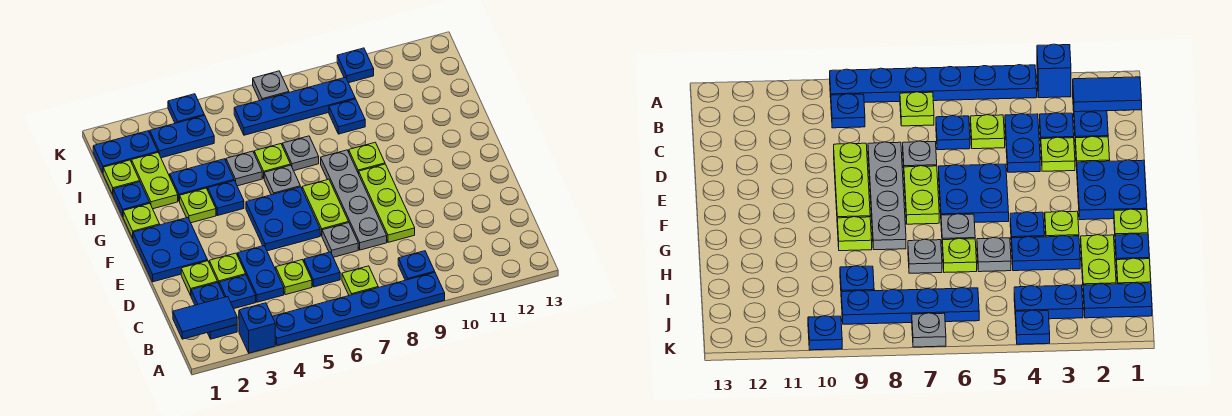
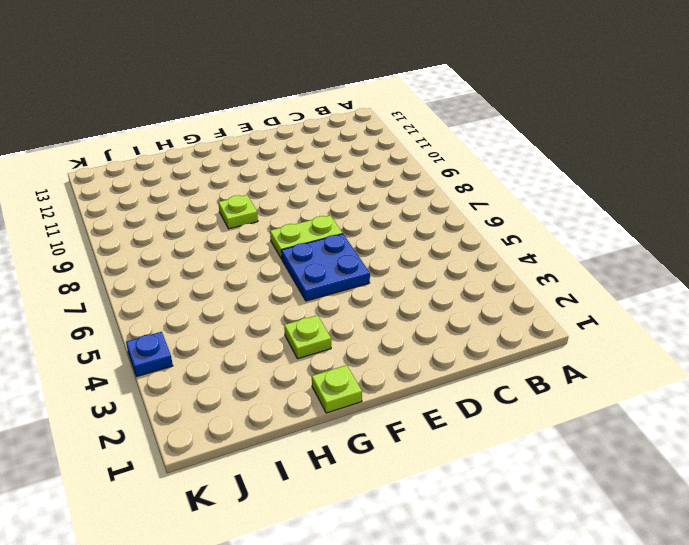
none -> blue 1x1 brick [239,303,275,353]
none -> blue 1x6 plate [272,272,445,346]
none -> blue 1x2 plate [191,282,237,339]
none -> lime 1x1 plate [342,266,378,295]

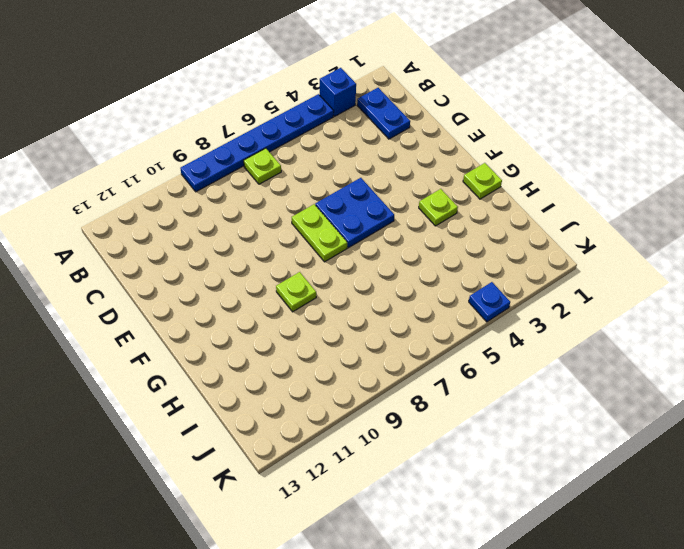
none -> blue 1x1 plate [398,251,435,280]
none -> blue 1x1 plate [219,275,256,309]
none -> blue 1x2 plate [238,246,284,302]
none -> lime 1x1 plate [276,260,312,295]

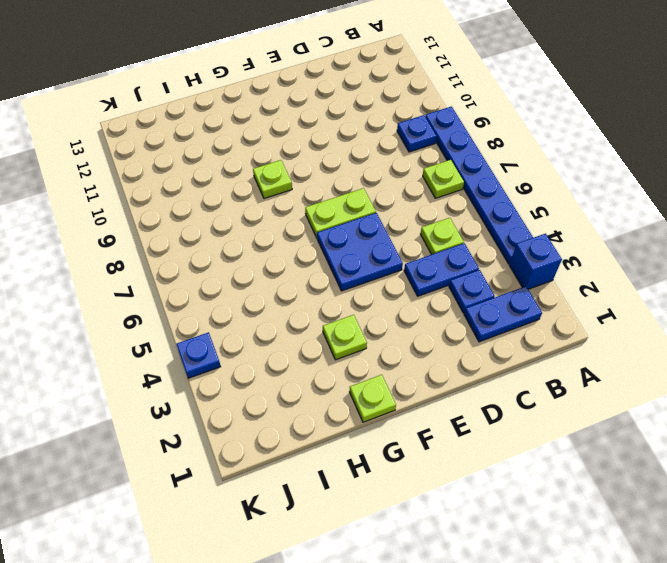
none -> blue 1x1 plate [304,252,340,287]
none -> lime 1x1 plate [181,261,217,295]
none -> lime 1x1 plate [209,253,246,283]
none -> grey 1x1 plate [322,223,358,257]

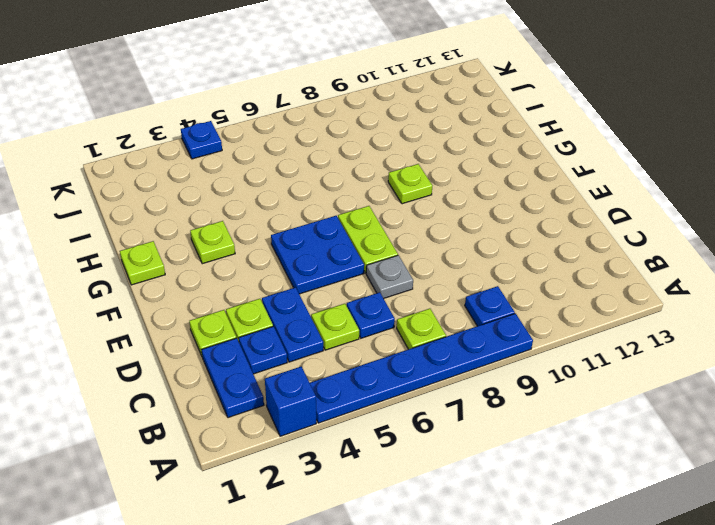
none -> grey 1x4 plate [321,150,387,250]
none -> lime 1x3 plate [359,164,415,242]
none -> blue 2x2 plate [133,218,208,282]
none -> blue 1x1 plate [208,181,244,216]

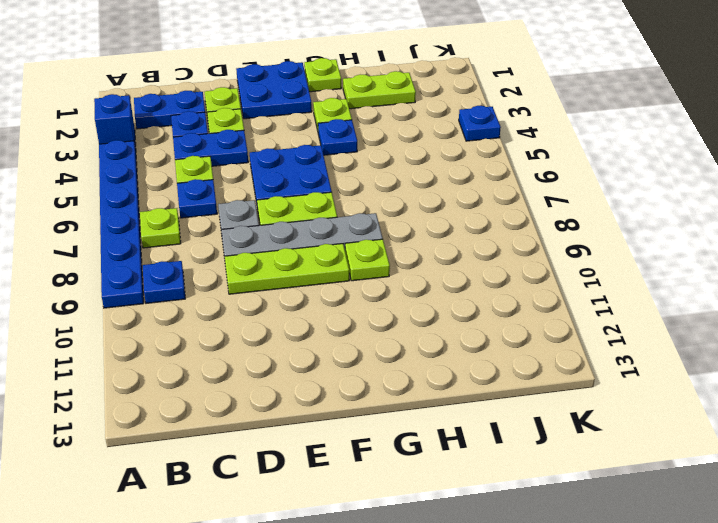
none -> grey 1x1 plate [264,165,300,195]
none -> blue 1x1 plate [113,182,150,216]
none -> blue 1x2 plate [170,159,234,202]
none -> grey 1x1 plate [226,151,262,186]

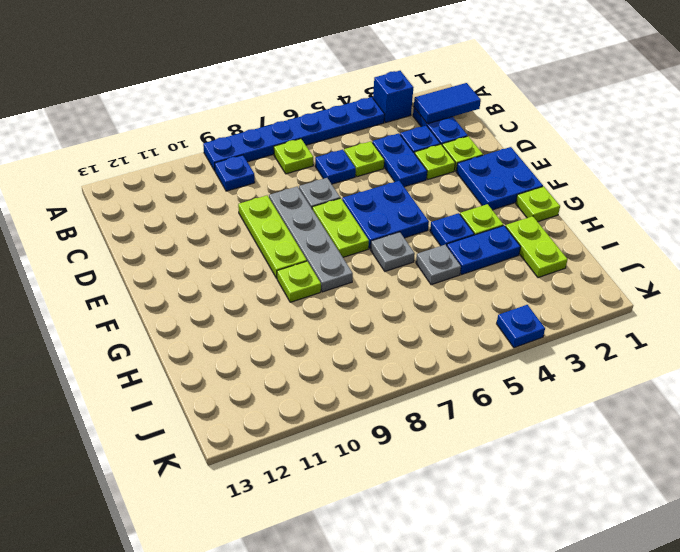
none -> blue 1x1 plate [113,182,150,216]
none -> lime 1x1 plate [254,144,291,178]
none -> grey 1x1 plate [282,136,319,171]
none -> lime 1x1 plate [103,160,140,194]

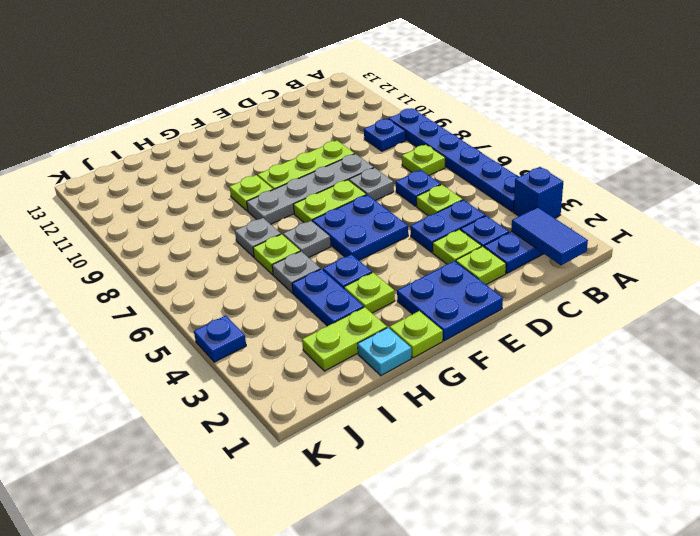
cyan 1x1 plate [358,328,411,376] -> blue 1x1 plate [113,182,150,216]
none -> lime 1x1 plate [103,160,140,194]
none -> blue 1x1 plate [329,99,365,134]
none -> blue 1x2 plate [93,131,158,173]
none -> blue 1x2 plate [150,115,214,158]

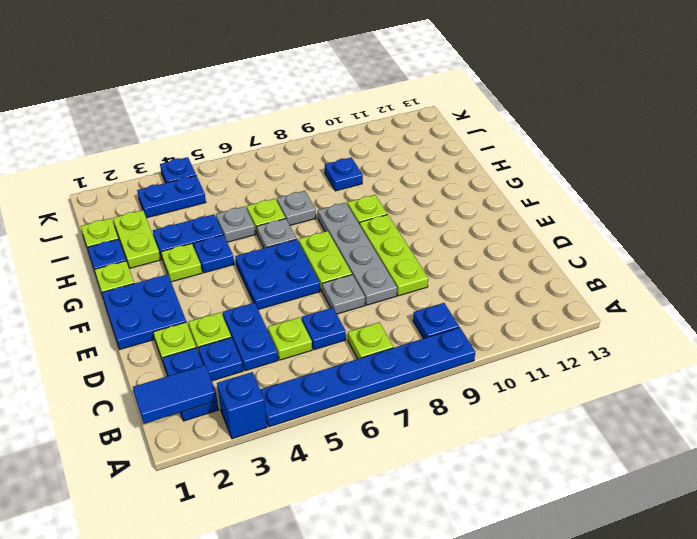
none -> blue 1x2 plate [93,131,158,173]
none -> blue 1x4 plate [234,77,355,135]
none -> grey 1x1 plate [253,71,289,100]
none -> blue 1x1 plate [337,48,374,83]

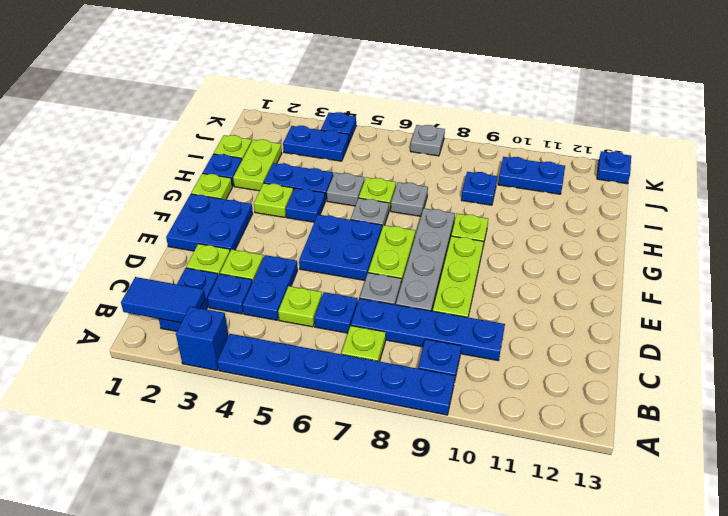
blue 1x4 plate [351,298,505,361] -> blue 1x4 plate moved to [234,77,355,135]
blue 1x2 plate [498,157,565,194] -> blue 1x2 plate moved to [93,131,158,173]
blue 1x1 plate [597,151,631,184] -> blue 1x1 plate moved to [337,48,374,83]

